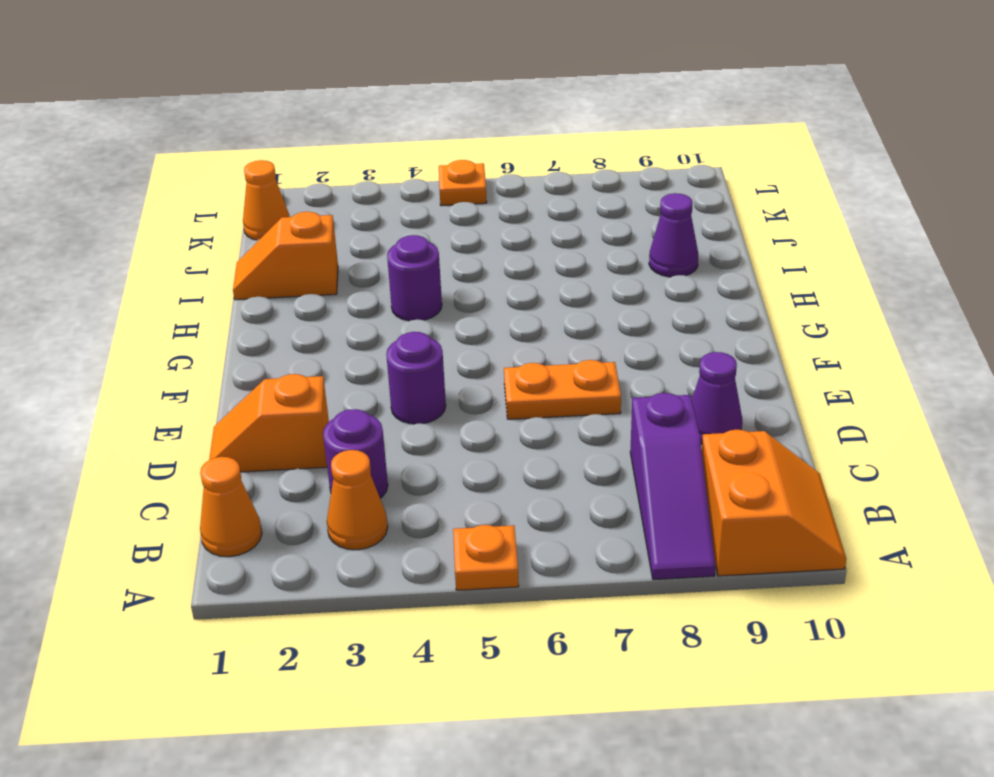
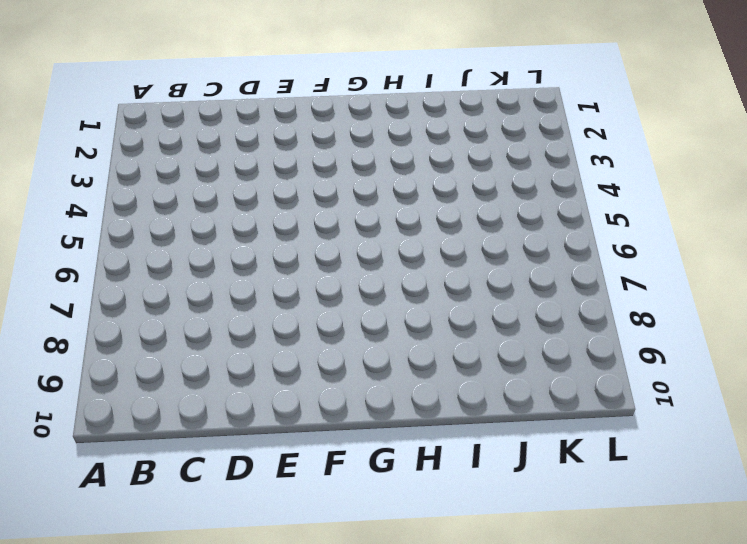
none -> orange 1x1 plate [453,525,519,590]
none -> purple 1x3 slope [630,393,716,580]
none -> orange 2x2 slope [702,430,846,576]

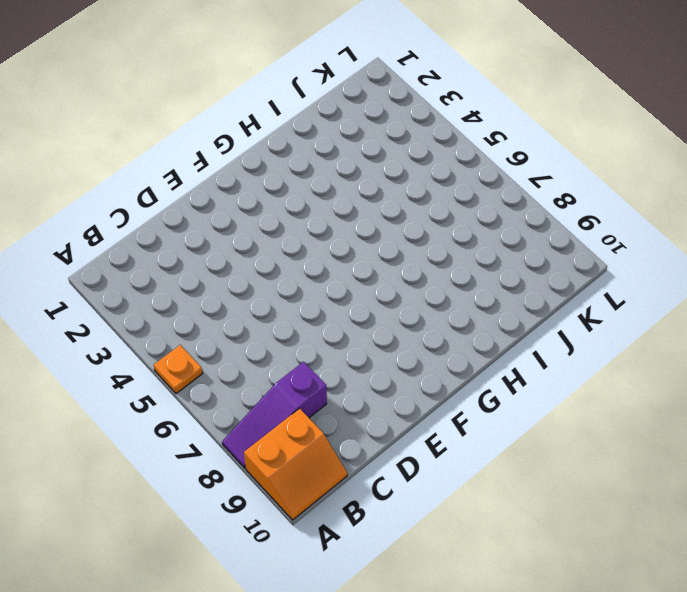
none -> orange 1x1 cone [200,457,262,557]
none -> orange 1x1 cone [327,450,388,550]
none -> purple 1x1 round brick [323,409,388,498]

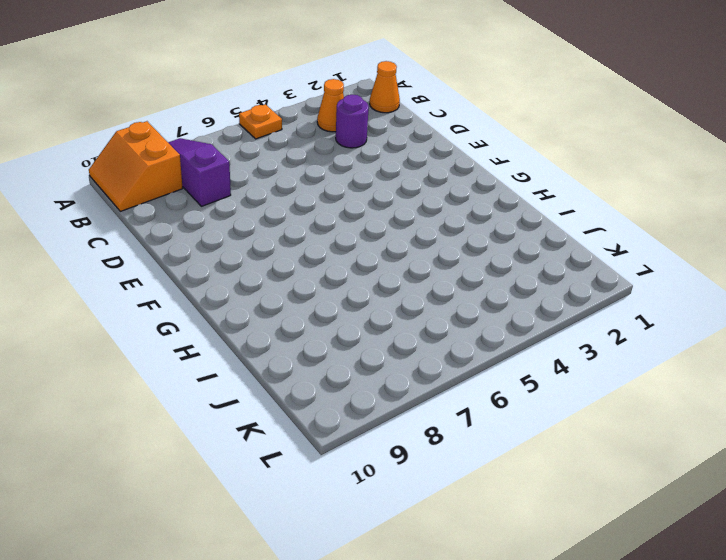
none -> orange 1x2 slope [209,374,329,472]
none -> purple 1x1 cone [692,352,742,444]
none -> purple 1x1 round brick [386,332,446,424]

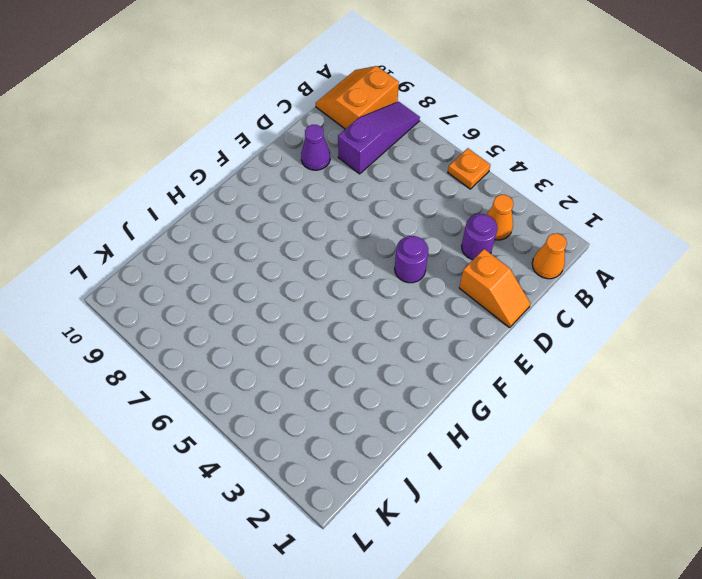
none -> orange 1x2 plate [504,360,621,419]
none -> purple 1x1 round brick [387,235,442,321]
none -> orange 1x2 slope [233,212,338,300]

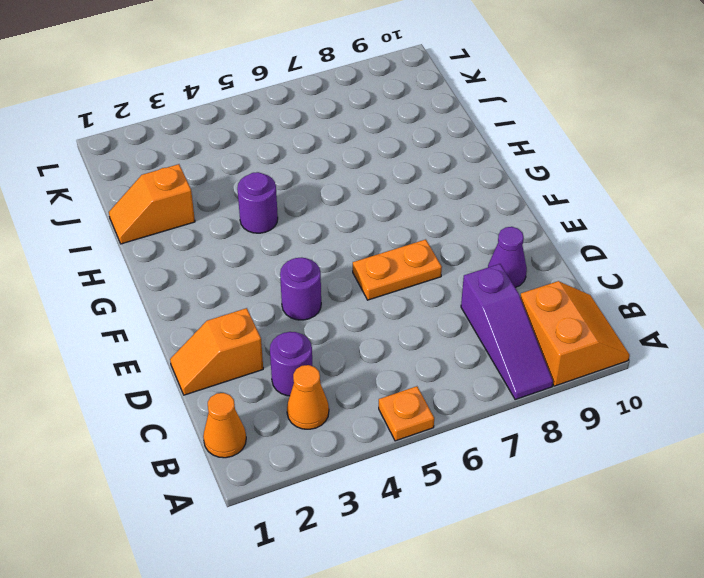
none -> purple 1x1 cone [649,193,698,277]
none -> orange 1x1 cone [243,160,290,240]
none -> orange 1x1 plate [439,160,487,206]

